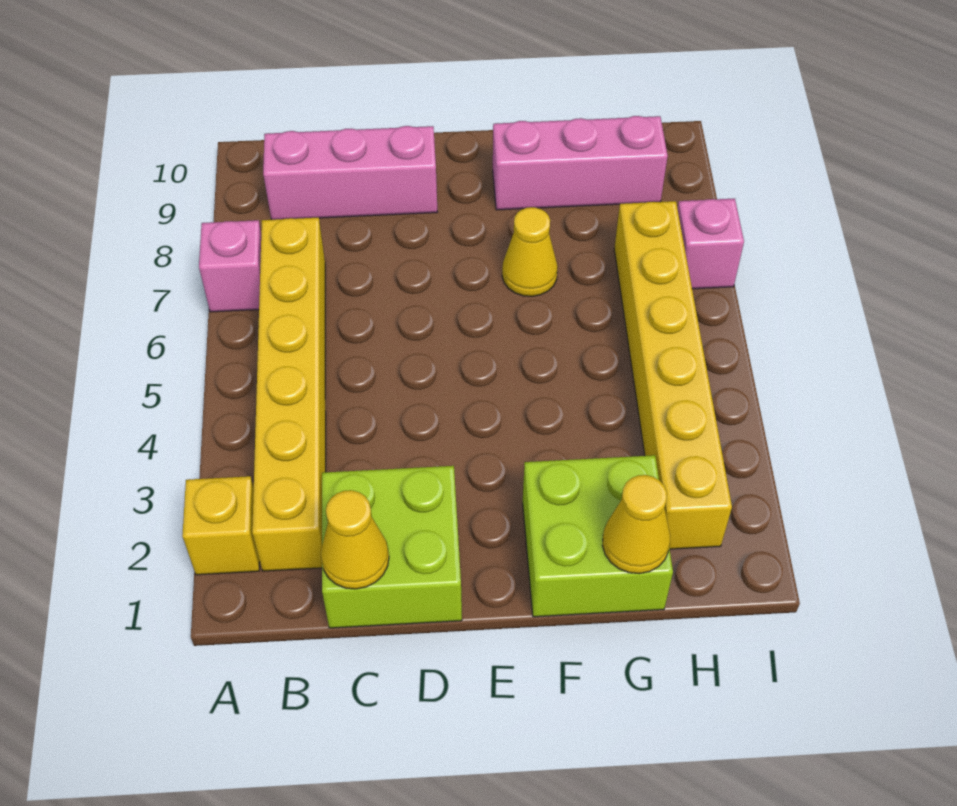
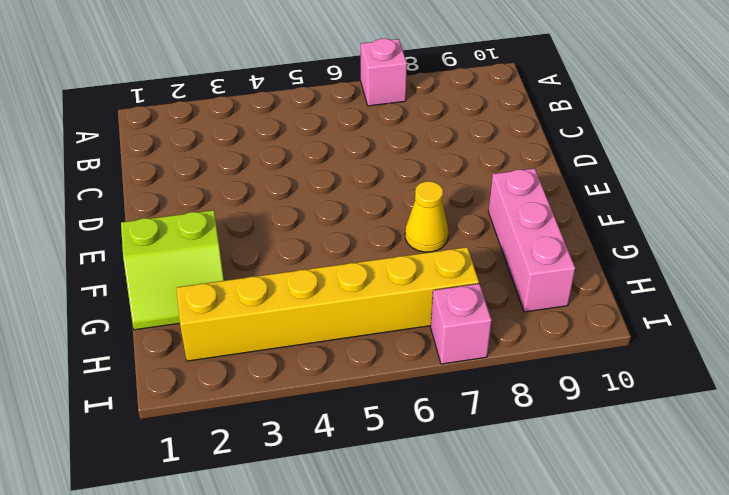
lime 2x2 slope [121,210,224,330] -> lime 2x2 brick [523,455,673,617]
none -> yellow 1x1 brick [182,476,260,575]
none -> yellow 1x6 brick [252,218,326,571]
none -> pink 1x3 brick [263,126,437,220]

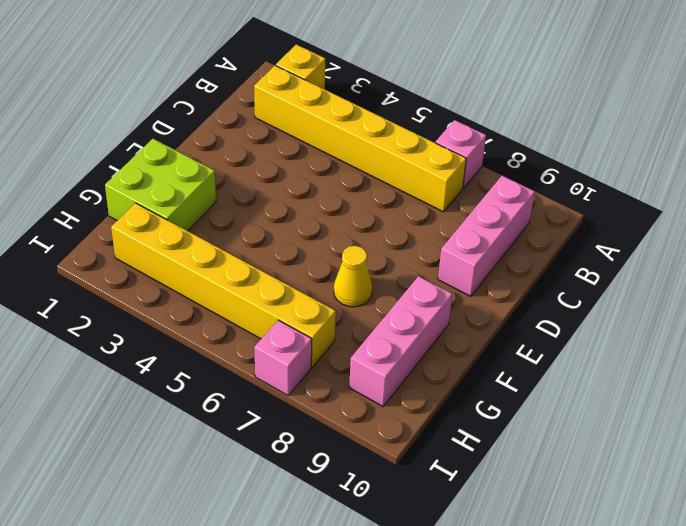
none -> lime 2x2 brick [322,466,462,628]
none -> yellow 1x1 cone [321,490,389,589]
none -> yellow 1x1 cone [602,475,670,574]

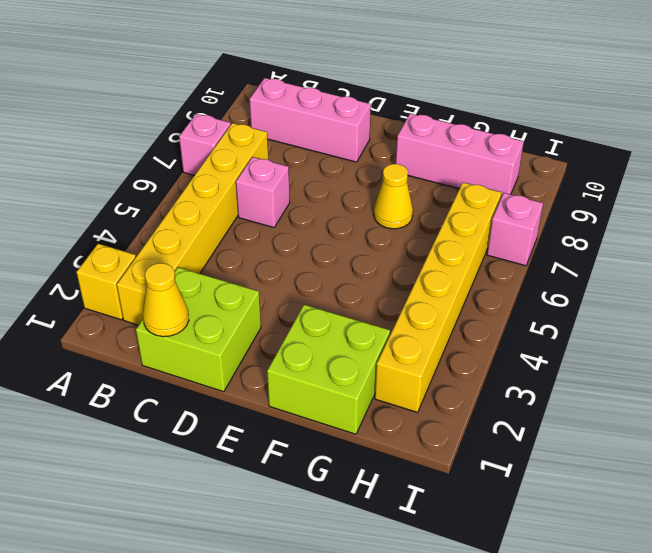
pink 1x1 brick [236,157,290,227] -> none
none -> yellow 1x1 cone [602,475,670,574]

